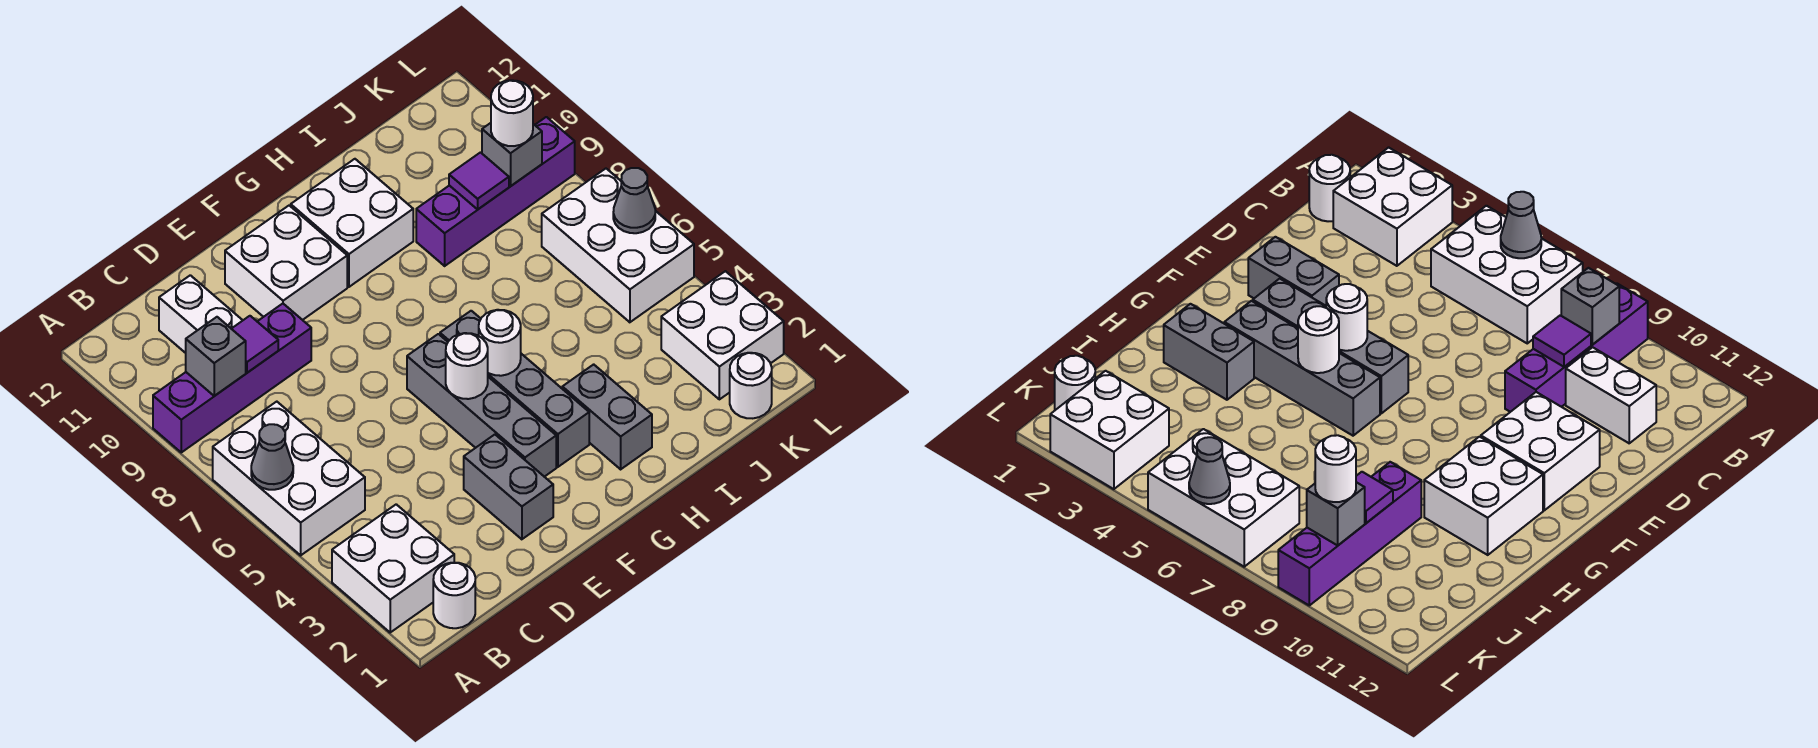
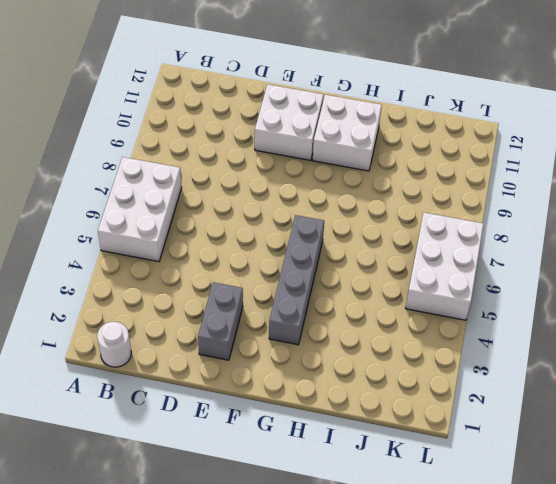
none -> white 2x2 brick [332,504,454,632]
none -> purple 1x4 brick [153,304,311,452]
none -> white 1x2 brick [159,275,243,353]

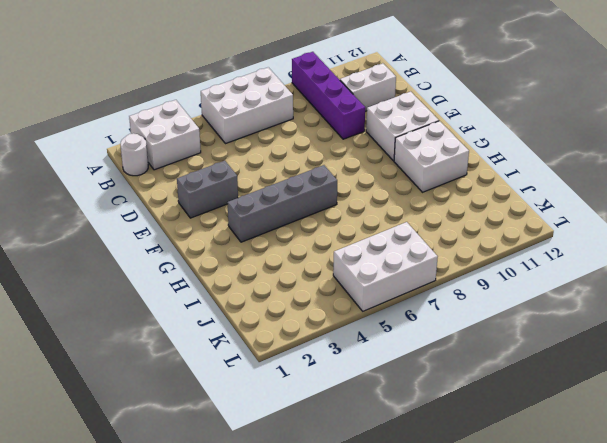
none -> grey 1x4 brick [407,334,556,477]
none -> grey 1x2 brick [562,364,652,469]
none -> purple 1x4 brick [416,117,575,266]

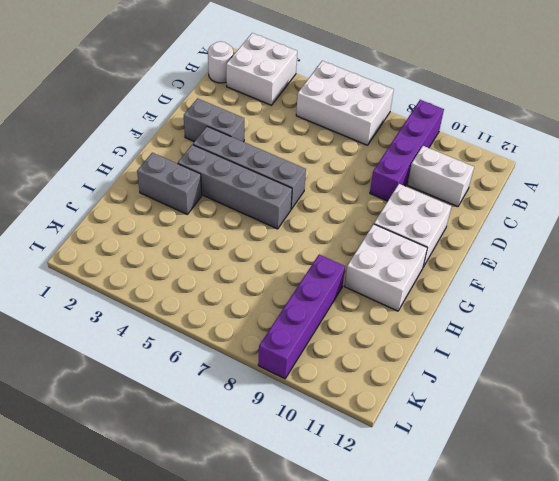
none -> white 1x1 round brick [730,353,772,418]
none -> white 2x2 brick [661,271,784,399]
none -> white 2x3 brick [542,169,694,322]

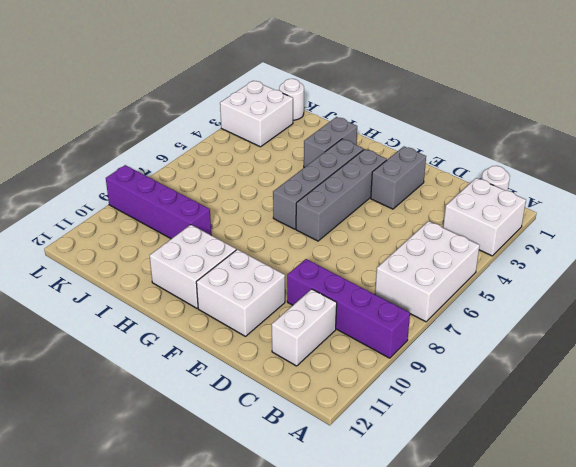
none -> white 2x3 brick [542,169,694,322]
none -> grey 1x1 cone [251,424,293,490]
none -> grey 1x1 brick [186,317,246,396]

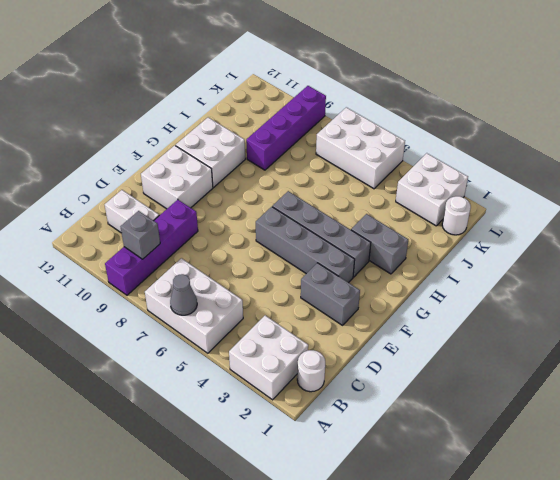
none -> purple 1x1 tile [232,316,278,373]
none -> white 1x1 round brick [446,333,488,399]
none -> white 1x1 round brick [479,310,521,376]

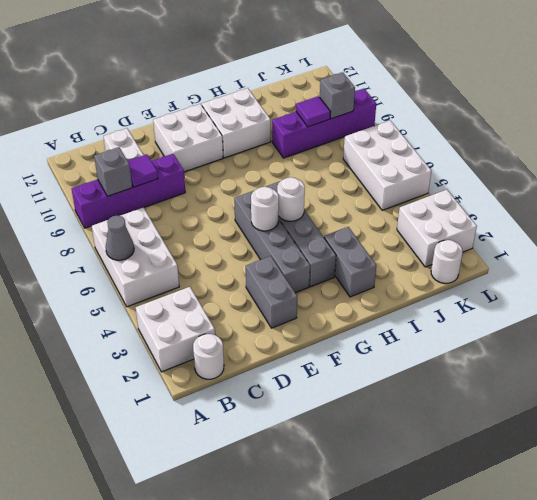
none -> grey 1x1 cone [613,168,655,233]
none -> white 1x1 round brick [491,80,533,146]

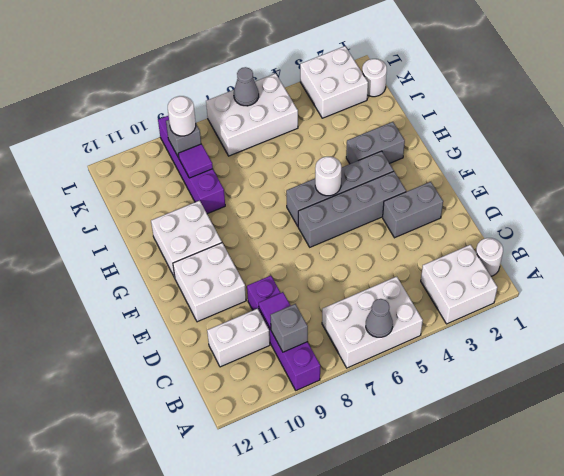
none -> white 1x1 round brick [446,333,488,399]

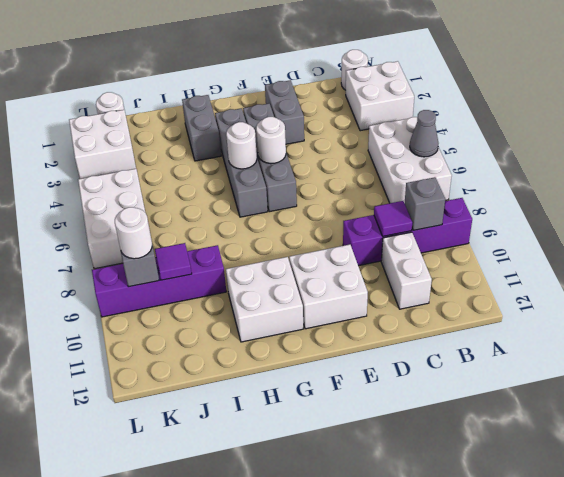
none -> grey 1x1 cone [613,168,655,233]

